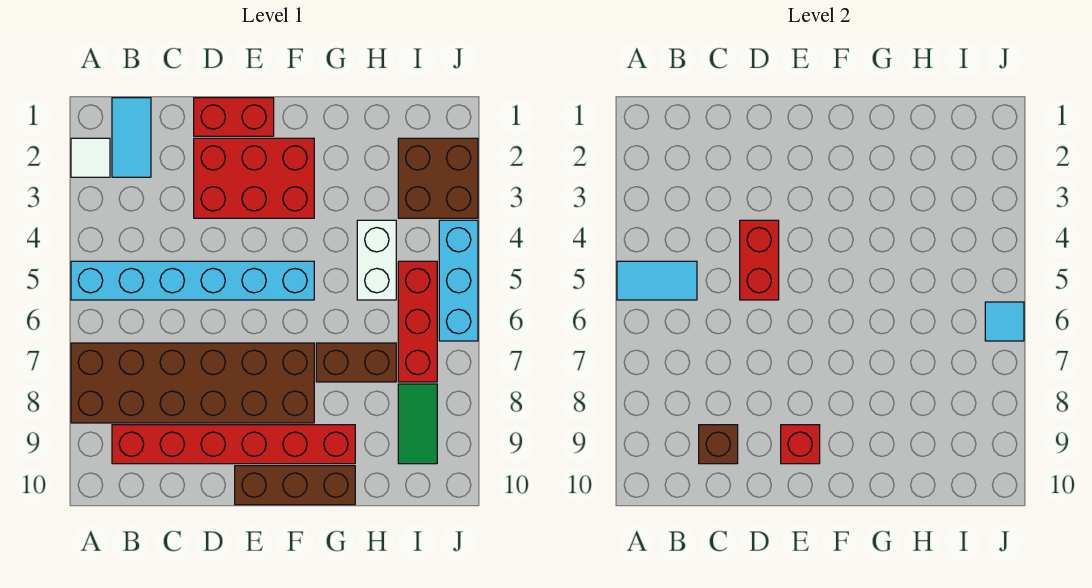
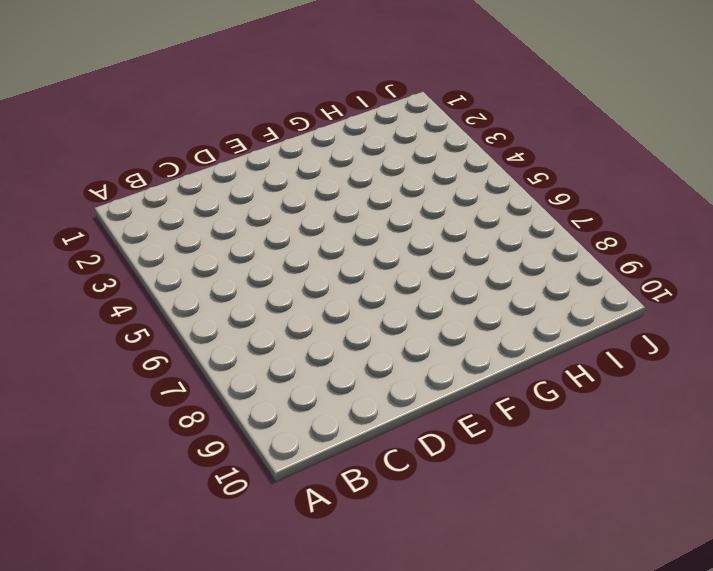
none -> white 1x1 tile [71,138,110,177]
none -> cyan 1x6 brick [71,261,314,300]
none -> brown 2x6 brick [71,343,314,423]

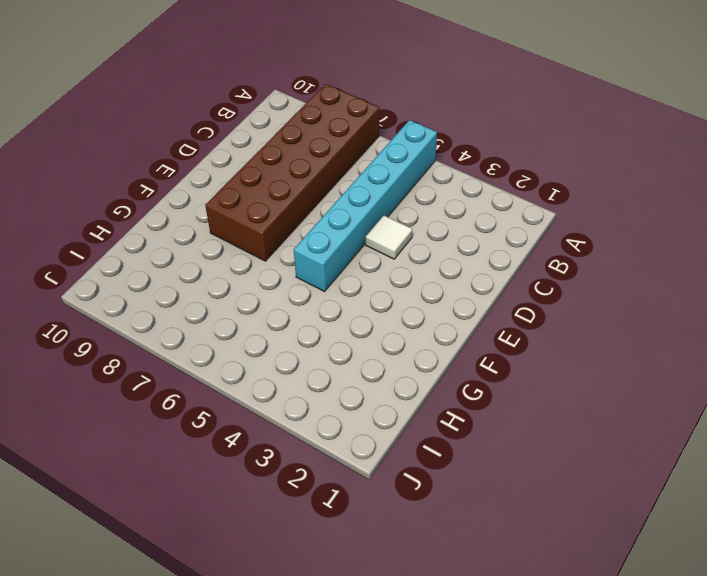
white 1x1 tile [366,215,412,259] -> white 1x1 tile moved to [71,138,110,177]
none -> cyan 1x2 tile [112,98,151,177]
none -> red 1x6 brick [112,425,355,464]
none -> red 1x2 brick [194,98,274,136]

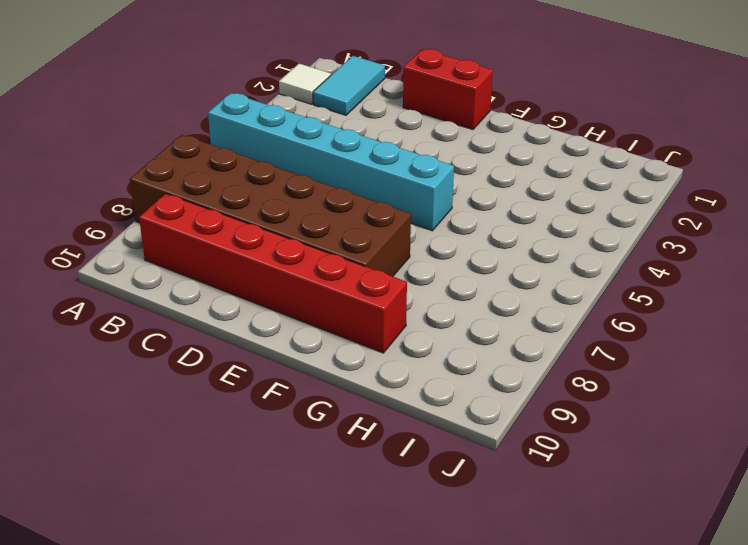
none -> red 2x3 brick [194,138,314,218]
none -> brown 1x3 brick [235,466,355,505]
none -> brown 1x2 brick [316,343,396,382]

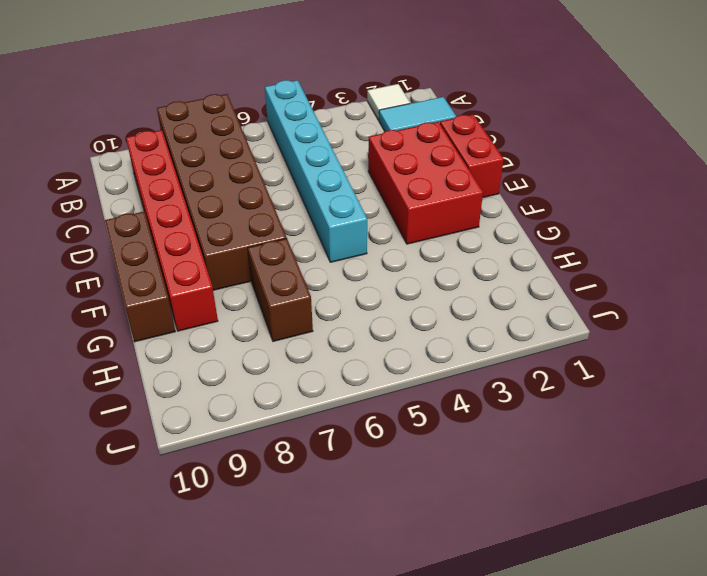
none -> white 1x2 brick [357,220,396,300]
none -> brown 2x2 brick [398,138,478,218]
none -> red 1x3 brick [398,261,437,382]

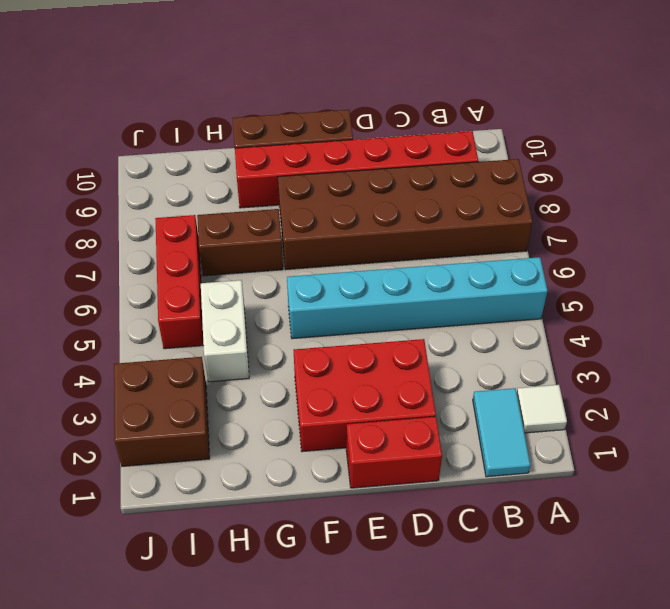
none -> green 1x2 tile [398,384,437,464]
none -> cyan 1x3 brick [439,220,478,341]
none -> cyan 1x2 tile [617,261,697,300]

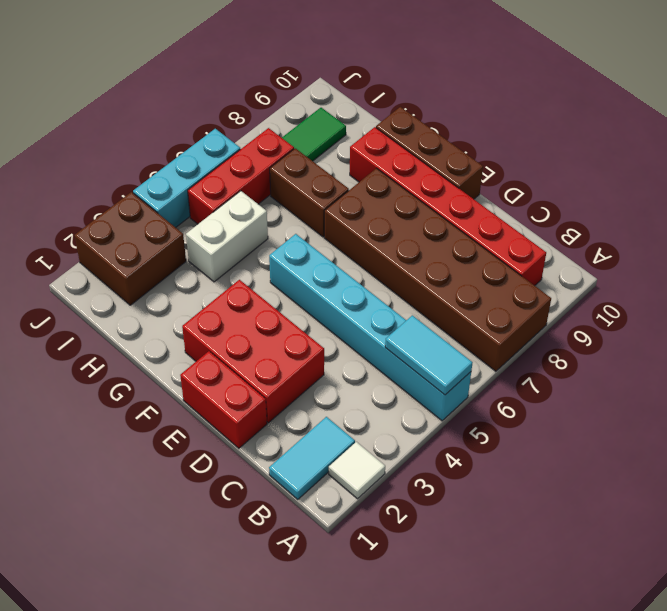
none -> brown 1x1 brick [699,425,738,464]
none -> red 1x2 brick [740,220,779,300]
none -> red 1x1 brick [781,425,820,464]

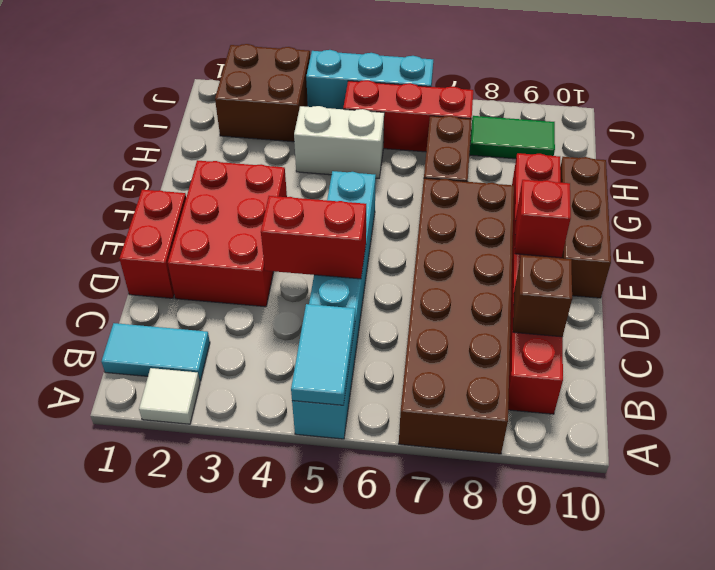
none -> cyan 1x1 tile [985,302,1024,341]

